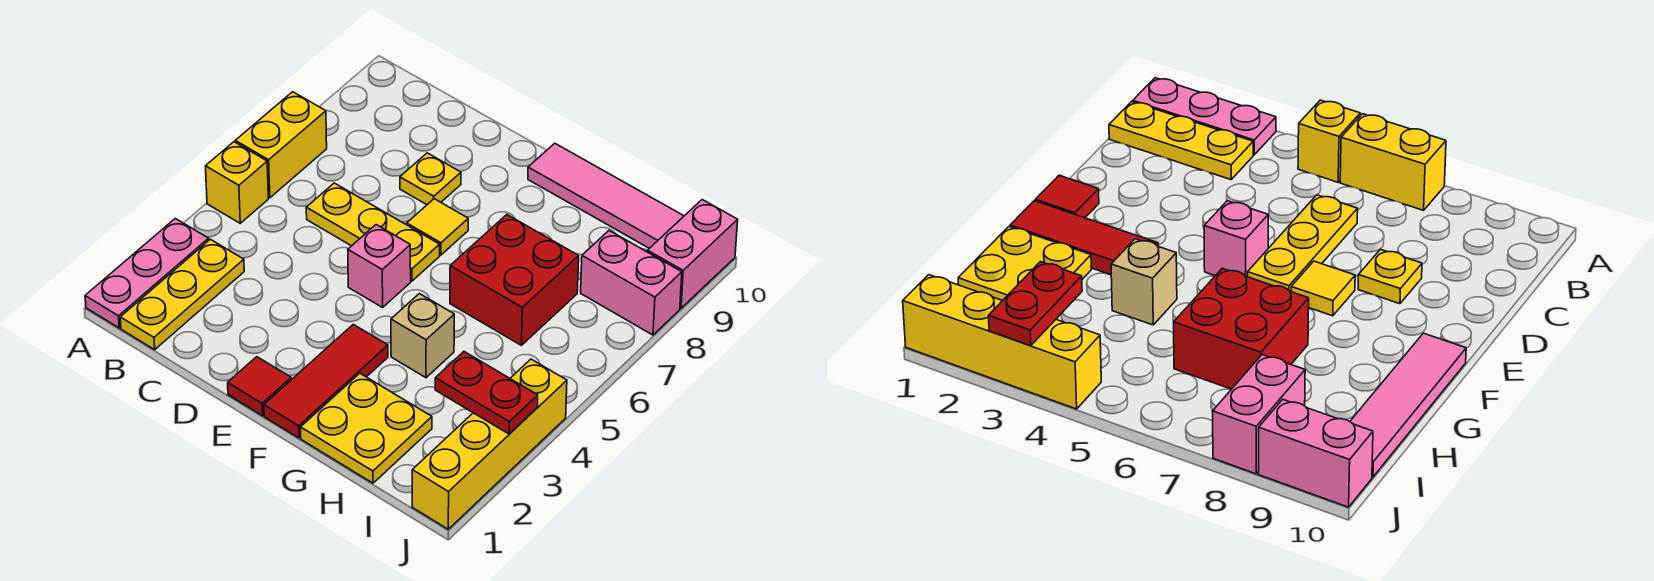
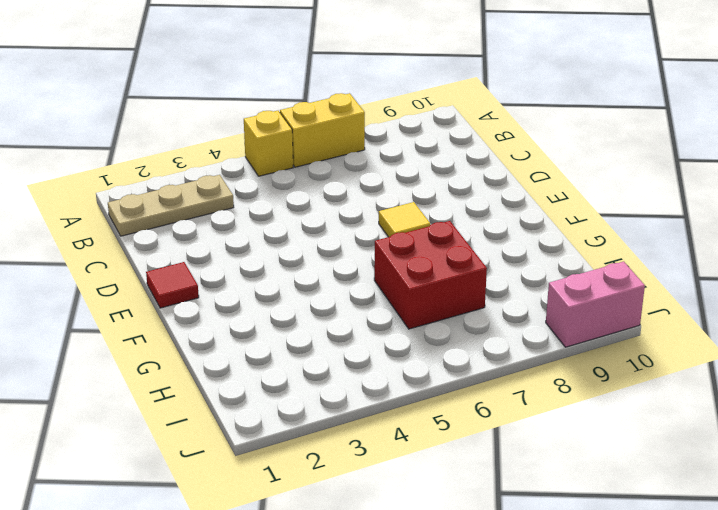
tan 1x3 plate [108,175,234,236] -> yellow 1x3 plate [120,239,244,350]
none -> pink 1x3 plate [85,219,209,328]
none -> yellow 1x3 plate [306,183,440,281]
none -> yellow 1x1 plate [400,153,461,205]

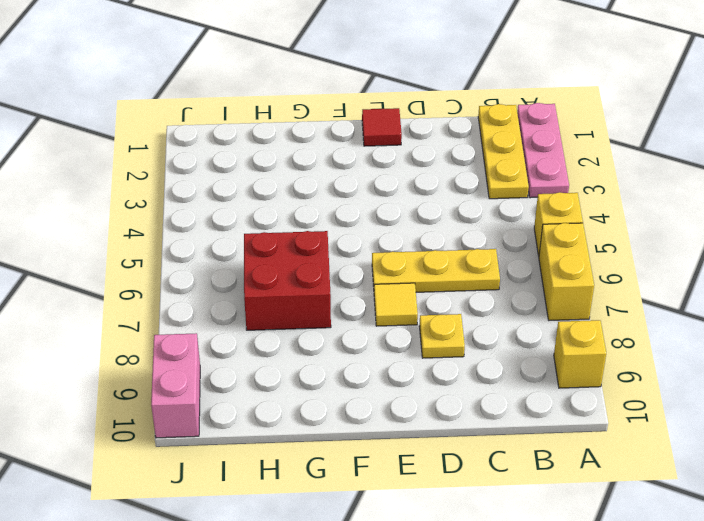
yellow 1x1 brick [554,320,606,388] -> none
none -> pink 1x1 brick [348,225,411,307]
none -> red 1x3 tile [264,324,388,438]
none -> pink 1x4 tile [528,143,684,248]

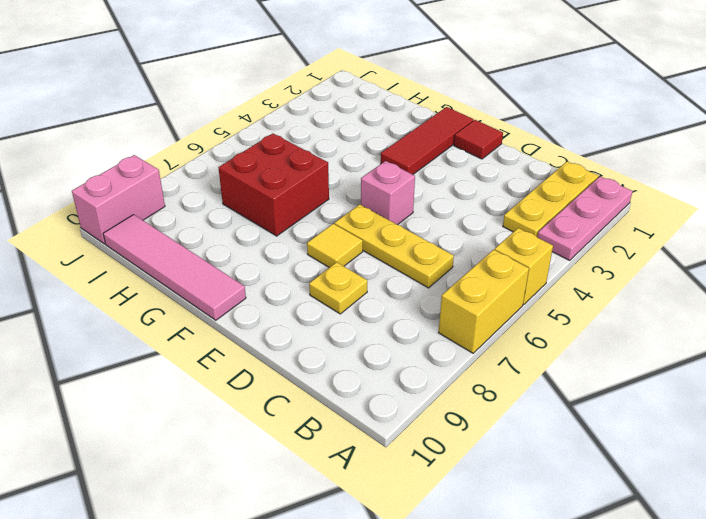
none -> yellow 2x2 plate [301,373,432,483]
none -> tan 1x1 brick [391,294,454,378]
none -> pink 1x2 brick [581,231,682,335]

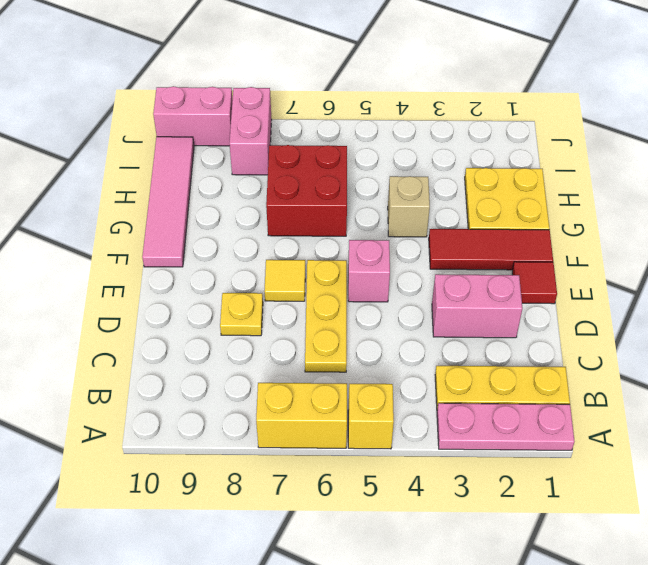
pink 1x2 brick [432,274,522,338] -> none
none -> yellow 1x4 brick [412,359,567,529]
none -> red 1x2 plate [435,352,538,434]

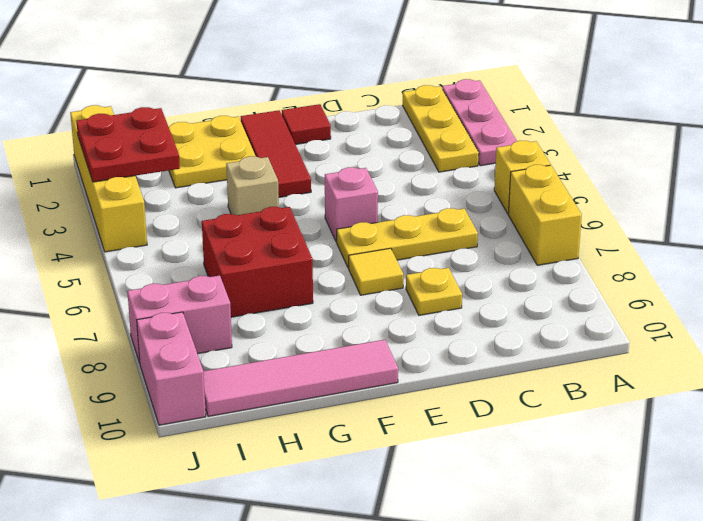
red 2x2 plate [76,107,180,182] -> red 1x2 plate [435,352,538,434]

